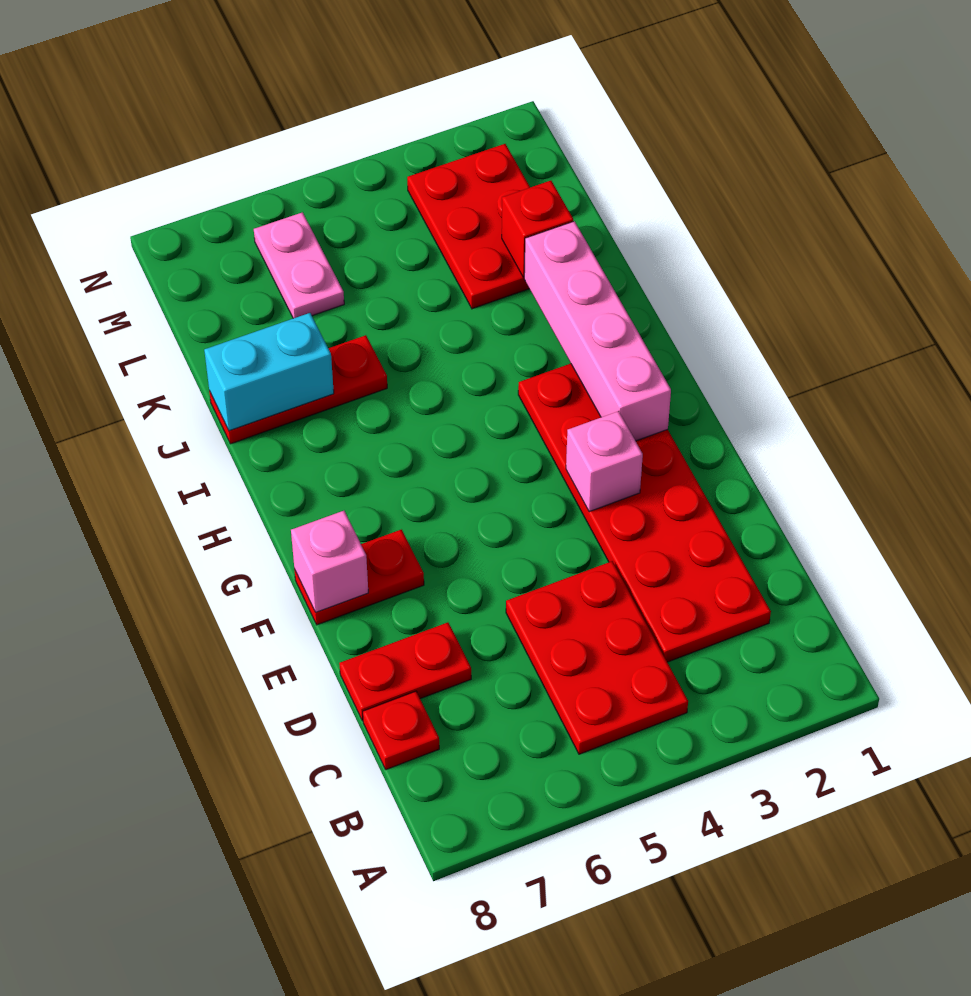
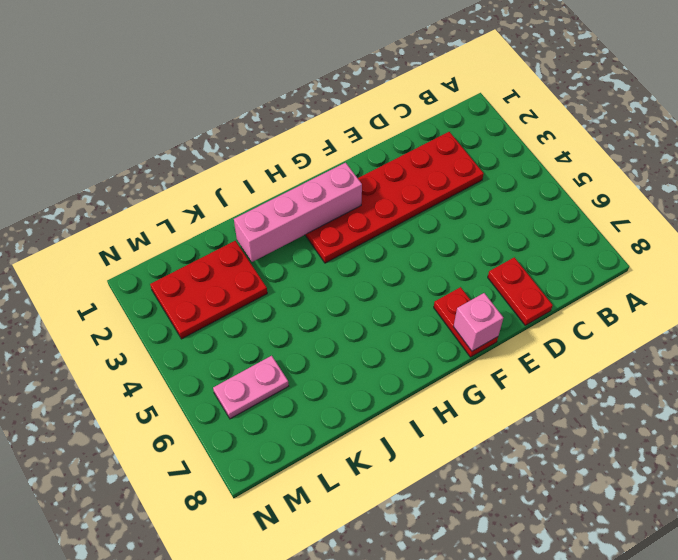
none -> red 2x3 plate [506,561,688,754]
none -> red 1x1 plate [363,691,439,770]
none -> red 1x3 plate [209,335,387,444]

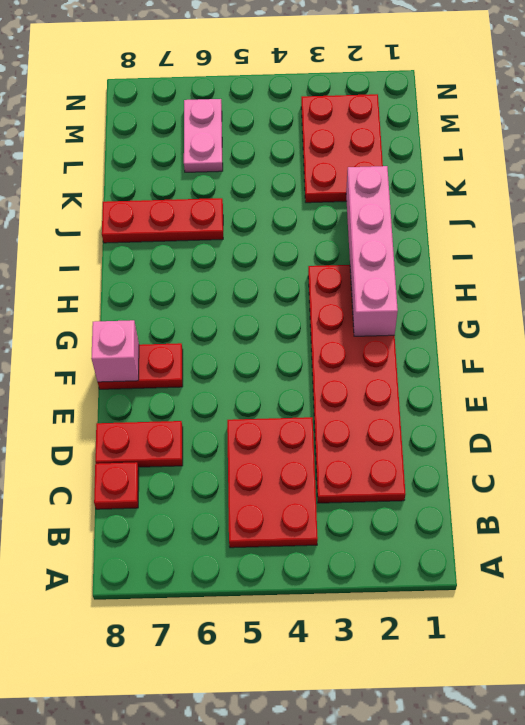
none -> pink 1x1 brick [566,411,643,512]
none -> cyan 1x2 brick [204,313,334,431]
none -> red 1x1 brick [502,181,573,277]

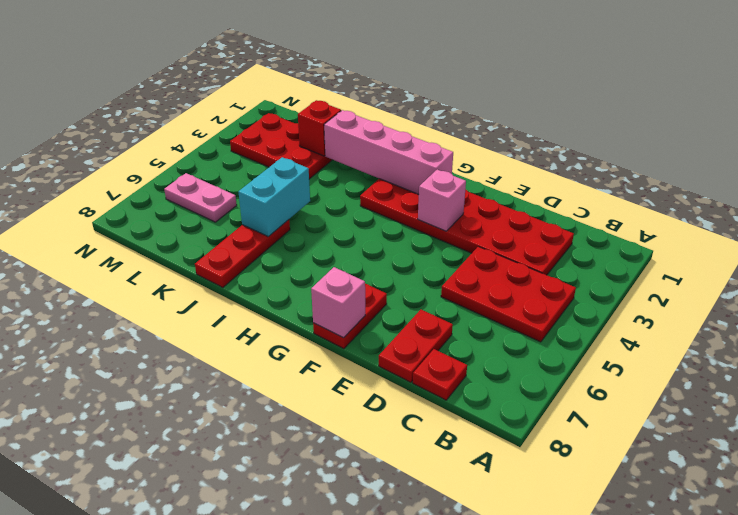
cyan 1x2 brick [238,157,310,237] -> cyan 1x2 brick moved to [204,313,334,431]

